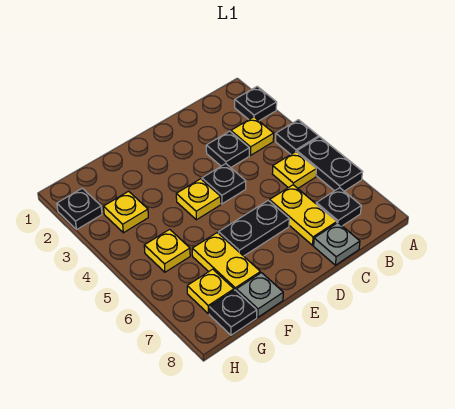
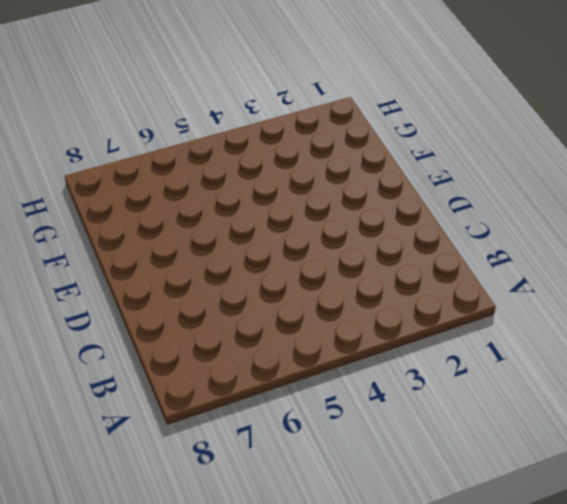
none -> black 1x1 plate [235,86,277,121]
none -> black 1x1 plate [276,120,319,154]
none -> black 1x2 plate [297,137,362,191]

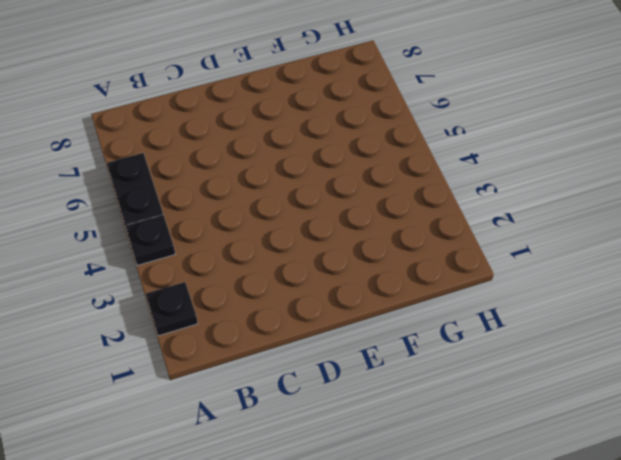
none -> yellow 1x1 plate [231,117,274,155]
none -> yellow 1x1 plate [273,152,316,188]
none -> black 1x1 plate [316,188,361,226]

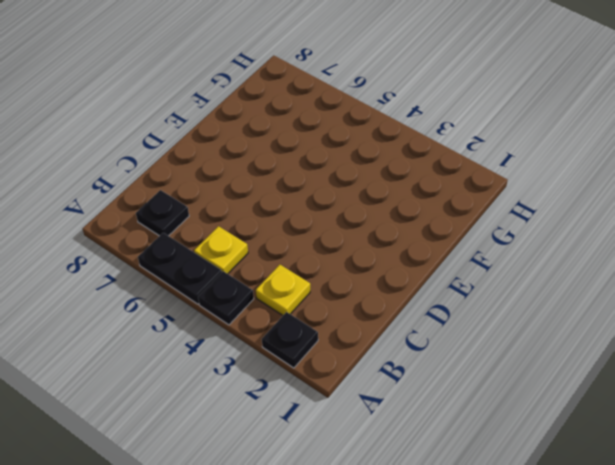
none -> black 1x1 plate [206,131,249,168]
none -> yellow 1x2 plate [270,185,337,245]
none -> grey 1x1 plate [314,223,360,265]

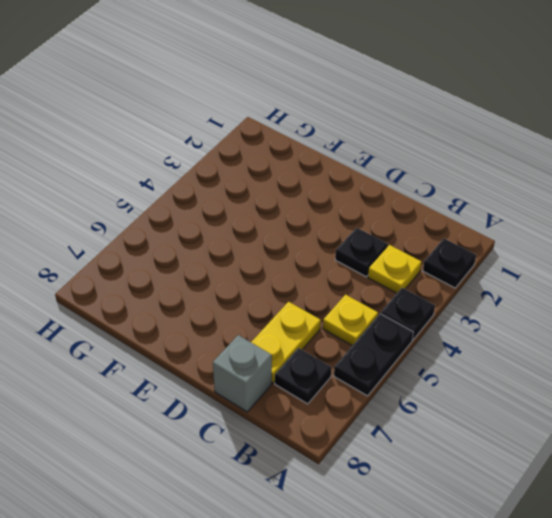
grey 1x1 brick [213,335,272,412] -> grey 1x1 plate [314,223,360,265]
none -> black 1x1 plate [202,164,246,204]
none -> black 1x2 plate [219,200,289,256]
none -> yellow 1x1 plate [176,179,221,220]

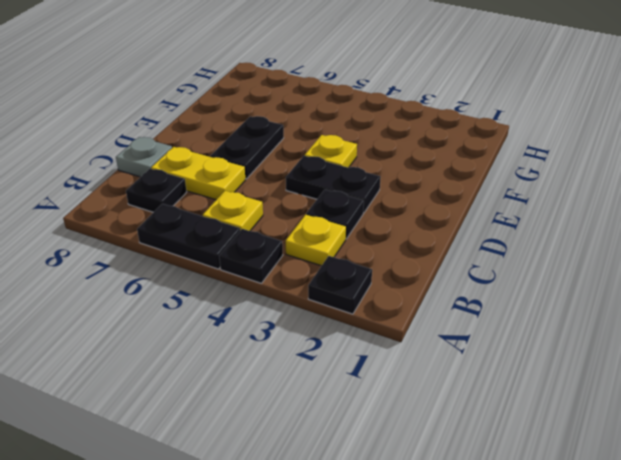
black 1x2 plate [286,156,381,213] -> black 1x1 plate [202,164,246,204]
none -> yellow 1x2 plate [192,233,260,290]
none -> grey 1x1 plate [236,273,283,317]
none -> yellow 1x1 plate [104,191,148,233]

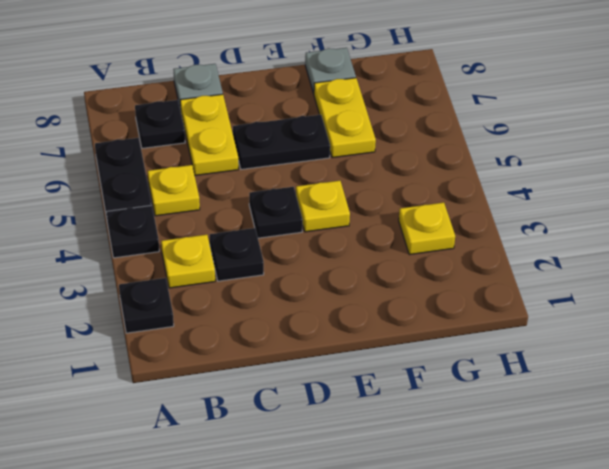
none -> yellow 1x1 plate [144,229,190,272]
none -> yellow 1x1 plate [187,269,234,314]
none -> black 1x1 plate [209,290,257,335]

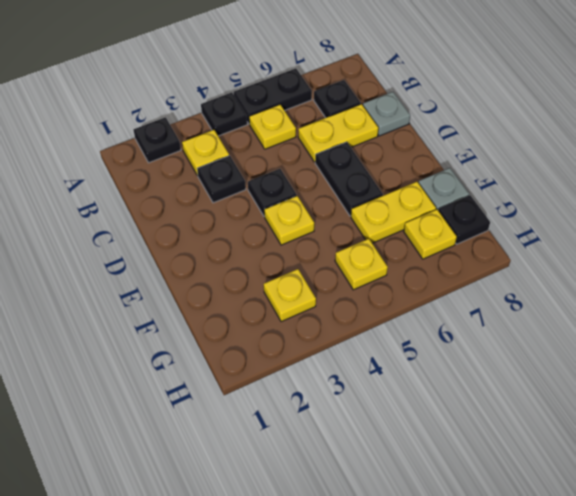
none -> black 1x1 plate [57,188,102,230]

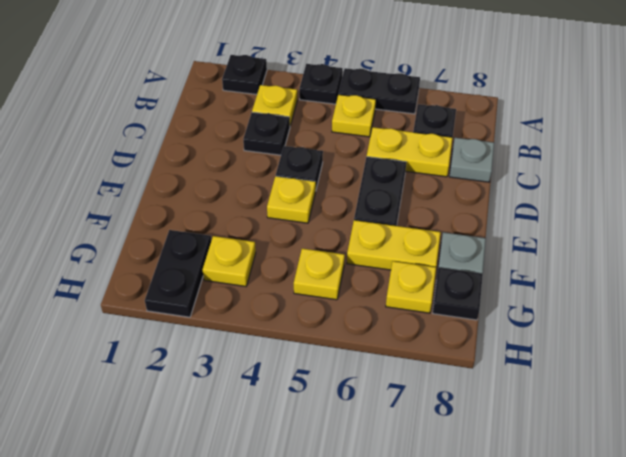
black 1x2 plate [145,230,211,317] -> black 1x1 plate [57,188,102,230]

